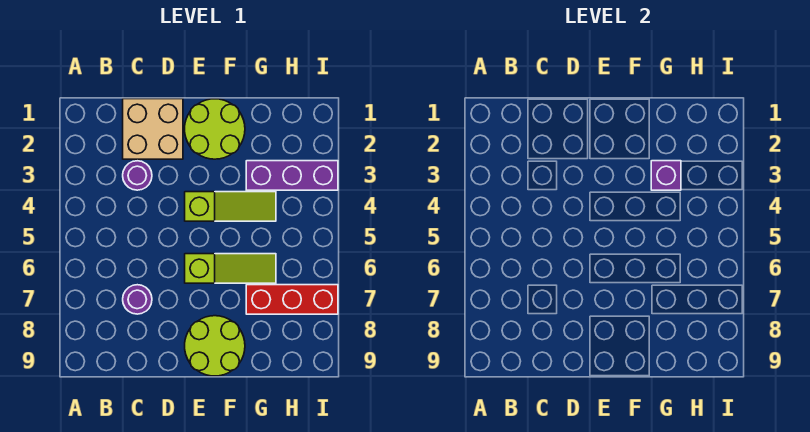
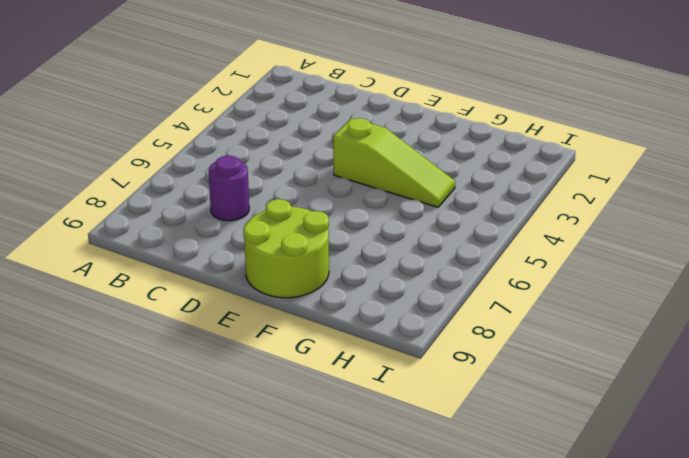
none -> tan 2x2 brick [123,99,183,159]
none -> purple 1x1 round brick [123,161,152,190]

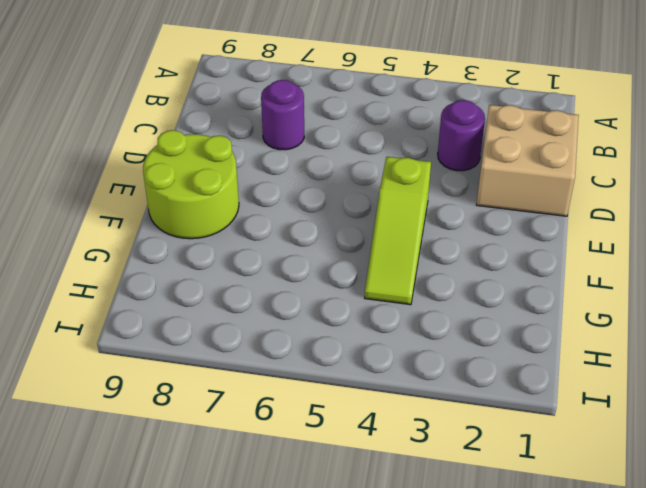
none -> lime 2x2 round brick [185,99,245,159]
none -> lime 1x3 slope [185,254,276,283]

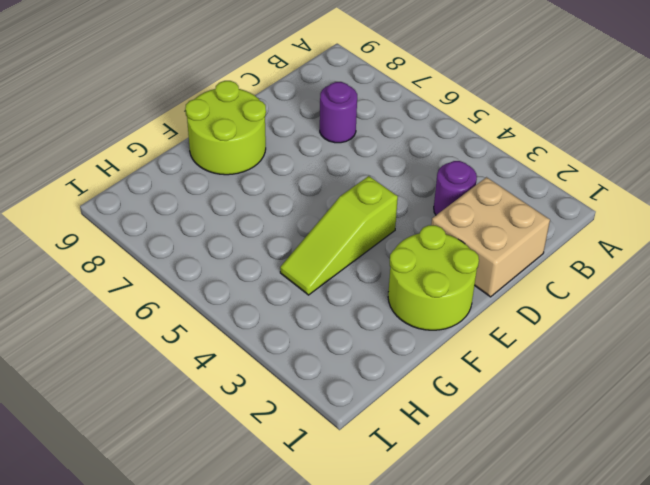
none -> lime 1x3 slope [185,254,276,283]
none -> purple 1x3 brick [246,161,338,190]

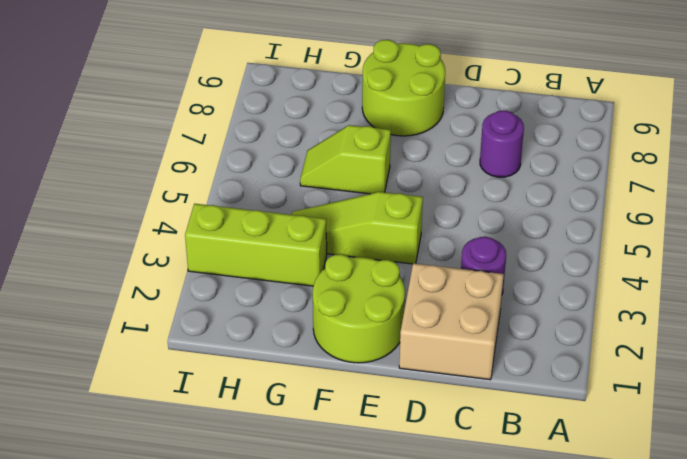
lime 1x2 slope [300,125,391,194] -> lime 1x3 slope [185,254,276,283]
lime 1x3 brick [185,204,327,286] -> purple 1x3 brick [246,161,338,190]
none -> red 1x3 brick [246,285,338,314]
none -> purple 1x1 brick [651,161,681,190]

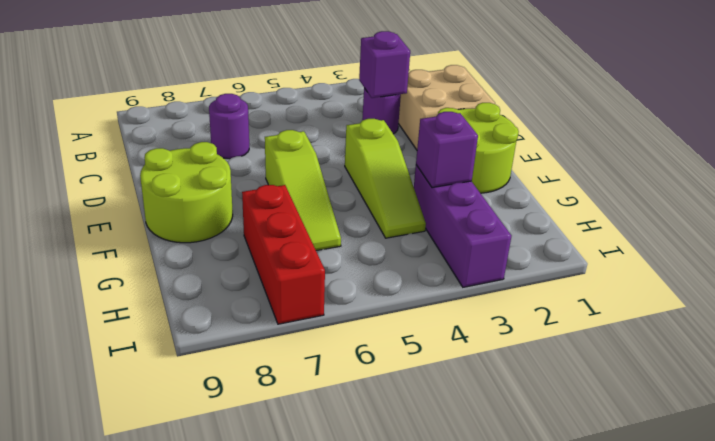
purple 1x1 brick [359,31,410,98] -> none

